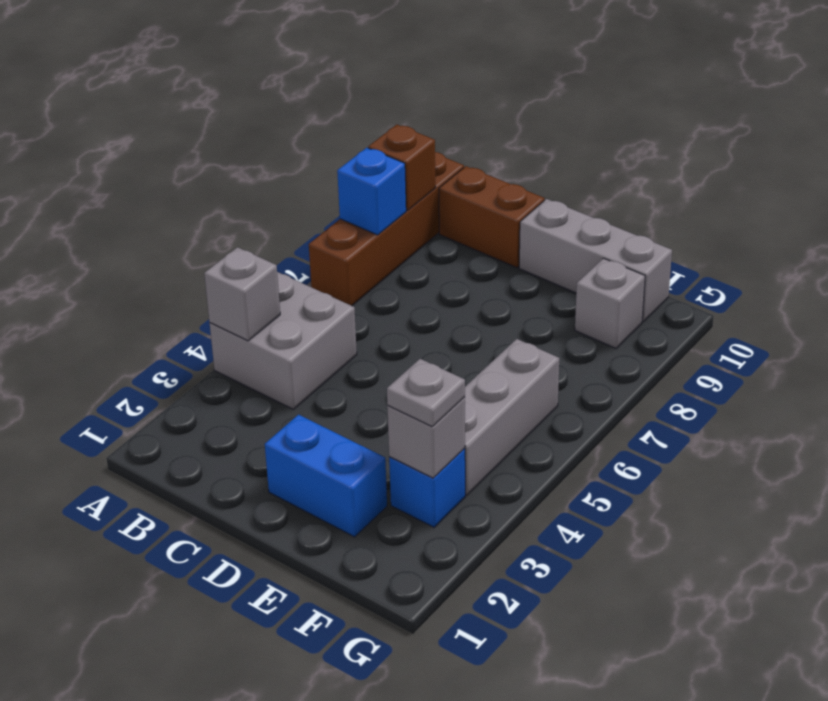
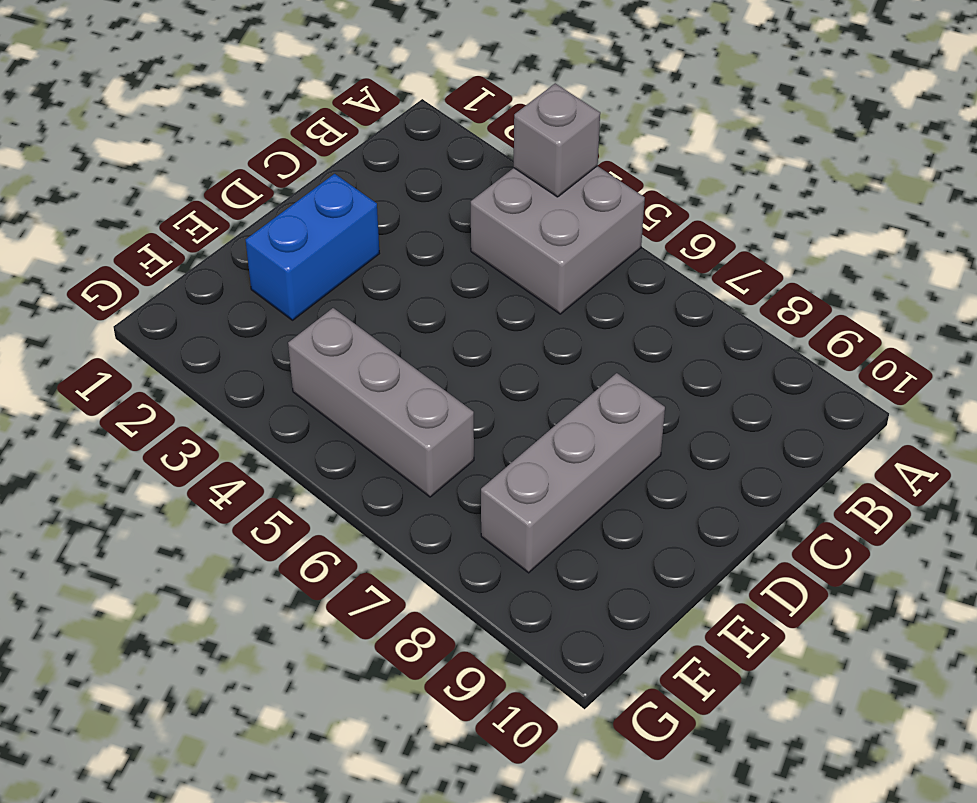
grey 1x3 brick [481,373,665,573] -> grey 1x3 brick moved to [519,199,672,322]
none -> brown 1x4 brick [309,152,464,306]
none -> brown 1x2 brick [439,166,544,268]
none -> blue 1x1 brick [389,448,465,527]

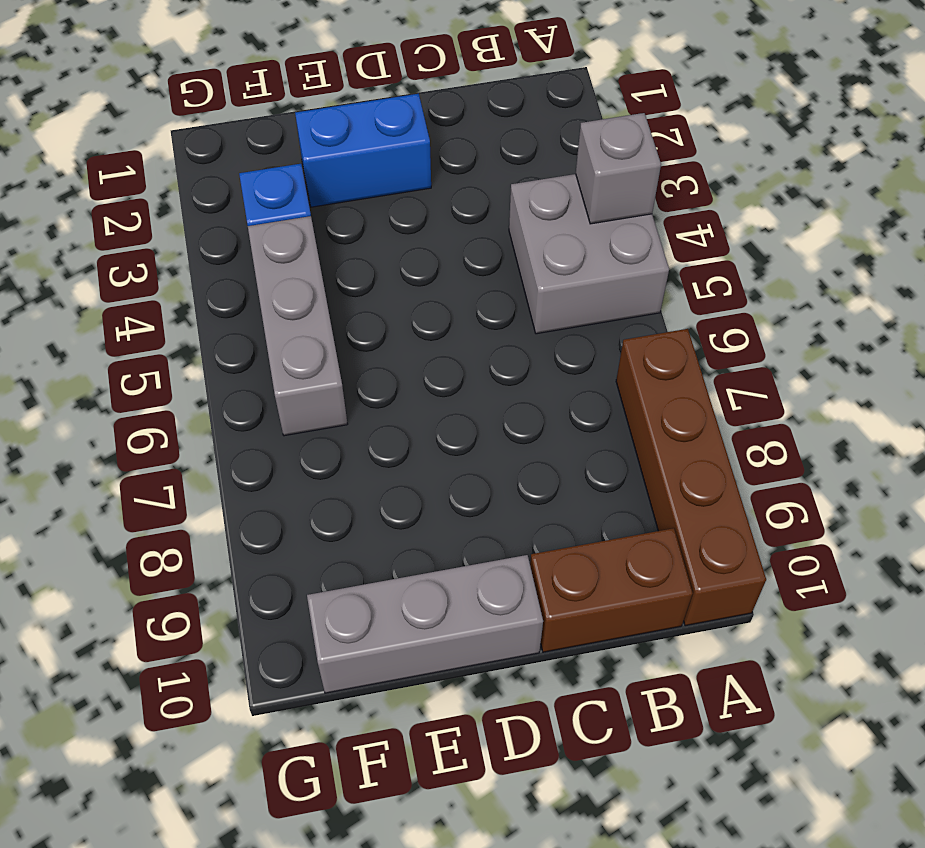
none -> grey 1x1 brick [575,258,645,348]
none -> blue 1x1 brick [337,148,406,235]
none -> brown 1x1 brick [368,125,436,210]

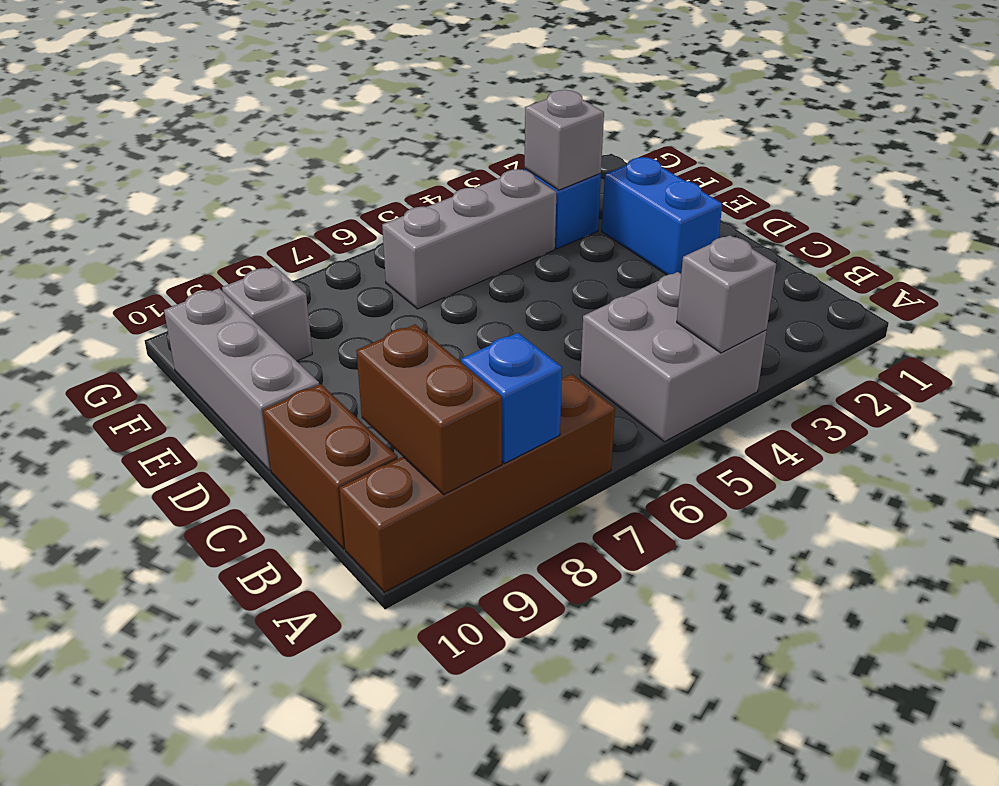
brown 1x2 brick [356,325,502,494] -> brown 1x1 brick [368,125,436,210]
none -> grey 1x1 plate [387,359,465,426]

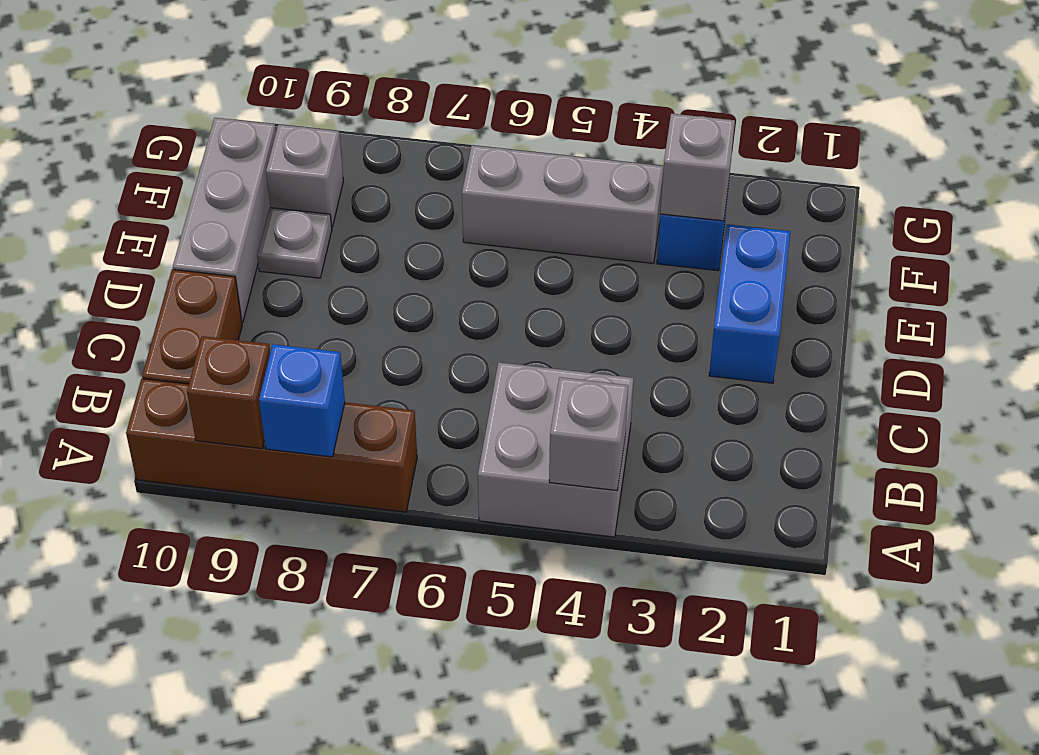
grey 1x1 plate [257,208,332,278] -> grey 1x1 plate moved to [387,359,465,426]

